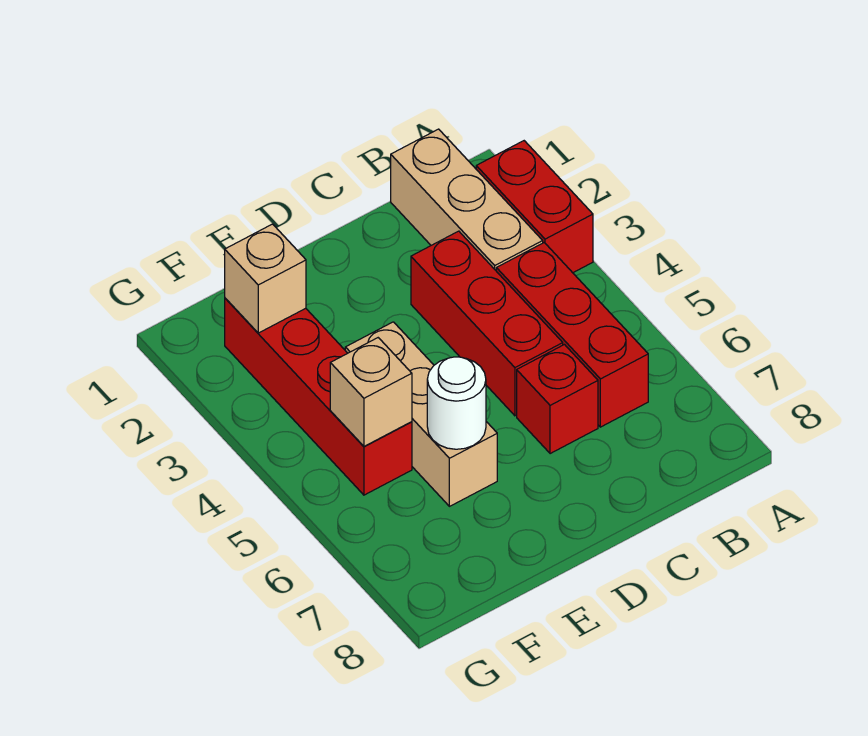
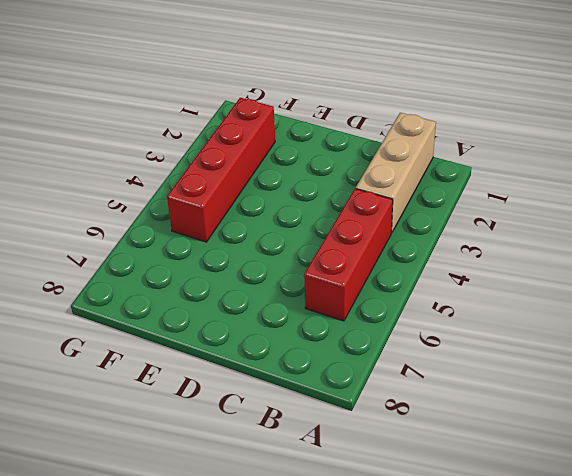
none -> red 1x2 brick [476,141,593,273]
none -> red 1x3 brick [411,231,563,416]

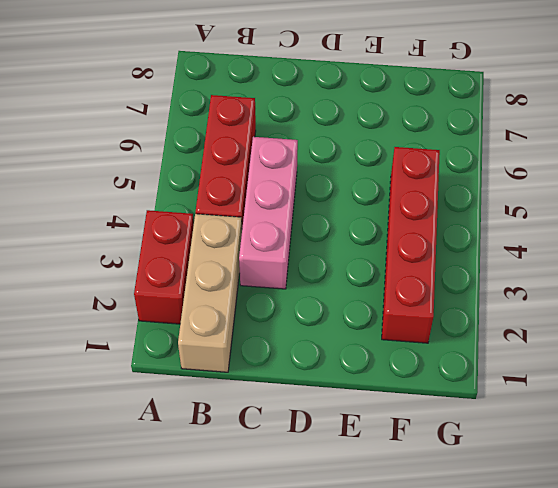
pink 1x3 brick [239,137,298,289] -> red 1x3 brick [411,231,563,416]
none -> red 1x1 brick [517,345,598,454]
none -> tan 1x3 brick [345,322,497,506]

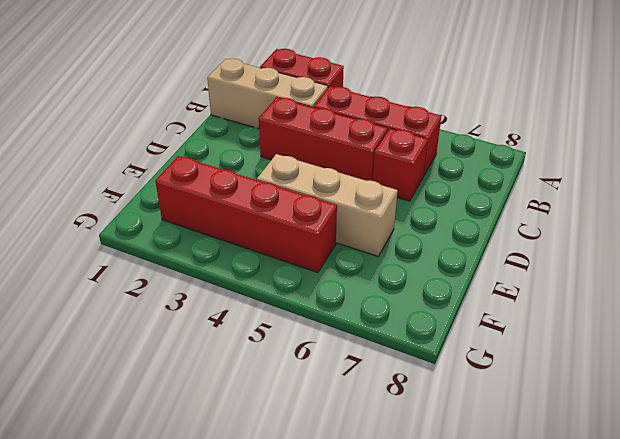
none -> white 1x1 round brick [427,357,486,449]
none -> tan 1x1 brick [225,224,306,333]

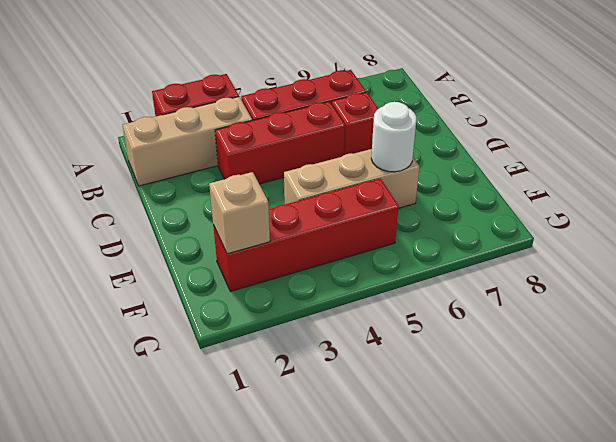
none -> tan 1x1 brick [330,338,412,446]

